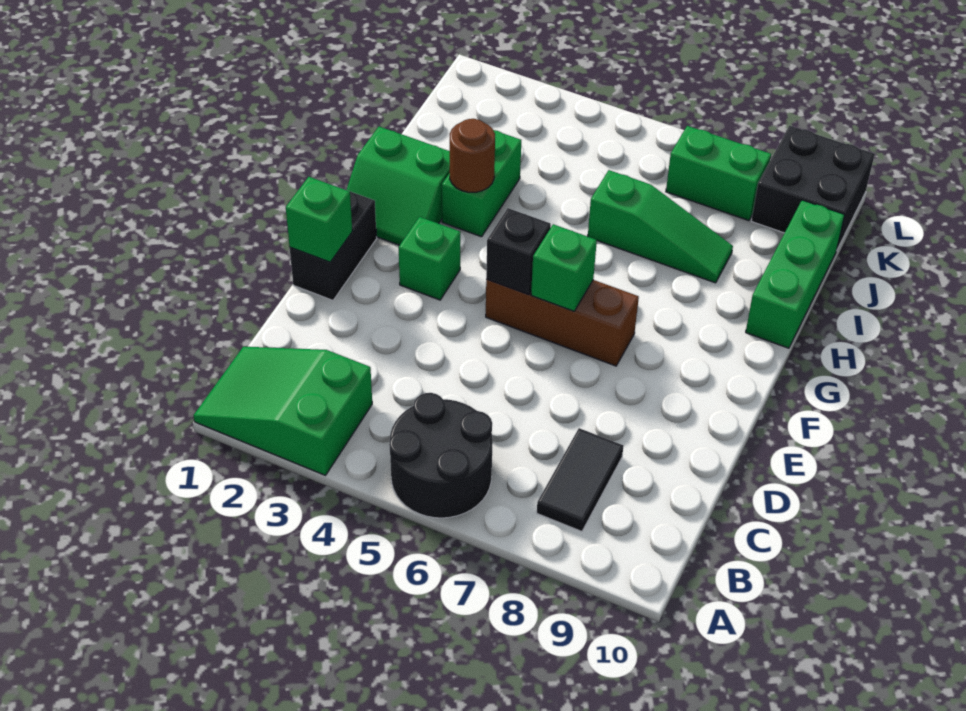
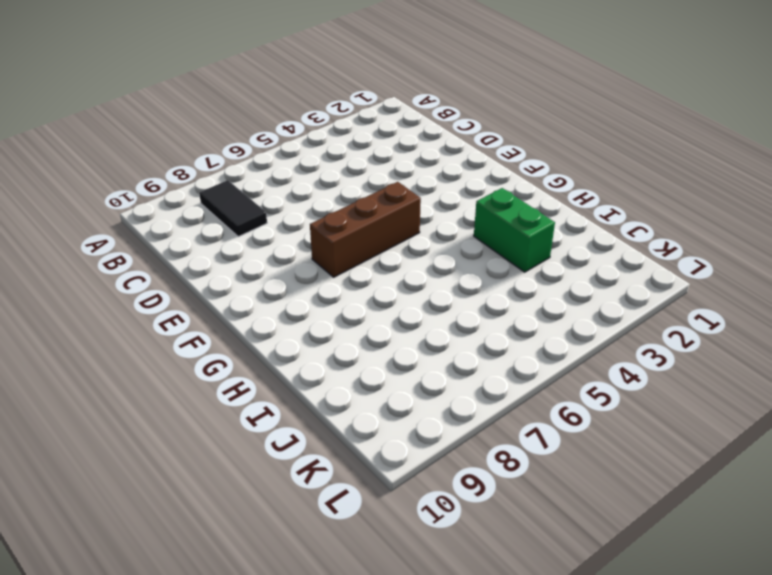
none -> green 2x3 slope [193,347,372,475]
none -> black 2x2 round brick [389,393,493,518]
none -> black 1x2 brick [290,192,377,300]

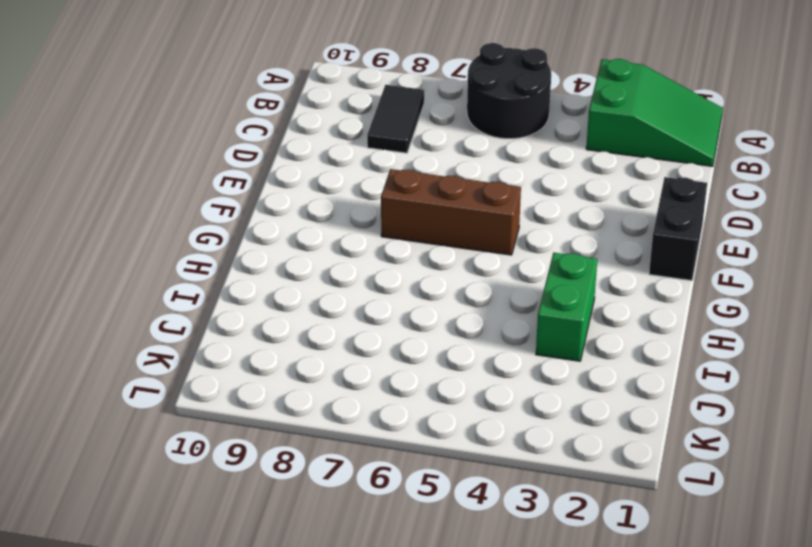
none -> green 1x1 brick [399,217,461,300]
none -> green 2x2 slope [347,127,450,245]
none -> green 1x3 brick [746,200,845,348]

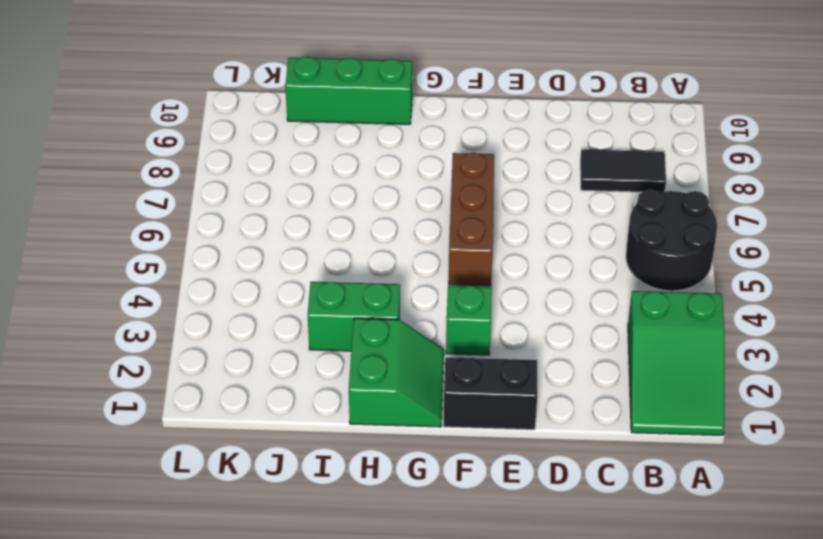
none -> green 1x3 slope [588,170,733,283]
none -> green 1x2 brick [666,126,771,221]
none -> black 2x2 brick [751,126,875,249]

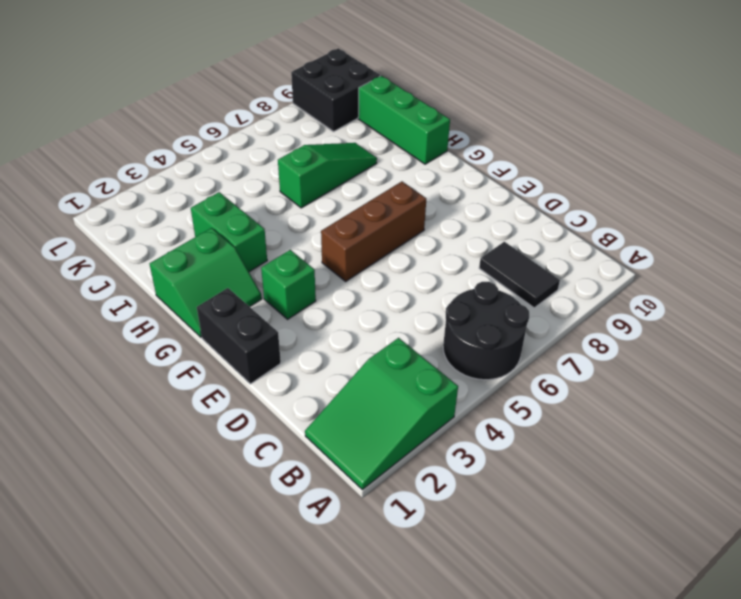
none -> green 1x2 brick [666,126,771,221]
none -> green 1x1 brick [286,177,352,262]
none -> black 1x1 brick [486,208,551,295]

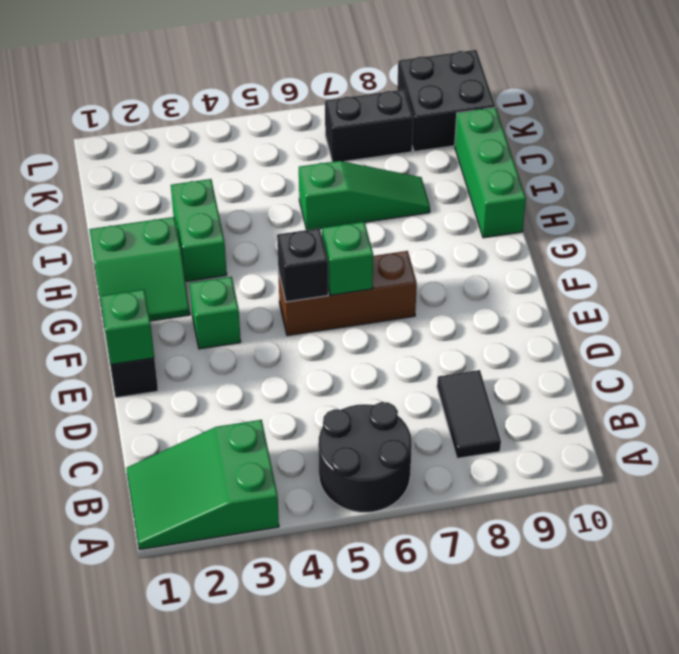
black 1x2 brick [325,90,413,162] -> green 1x2 brick [666,126,771,221]
none -> brown 1x1 round brick [450,119,495,192]

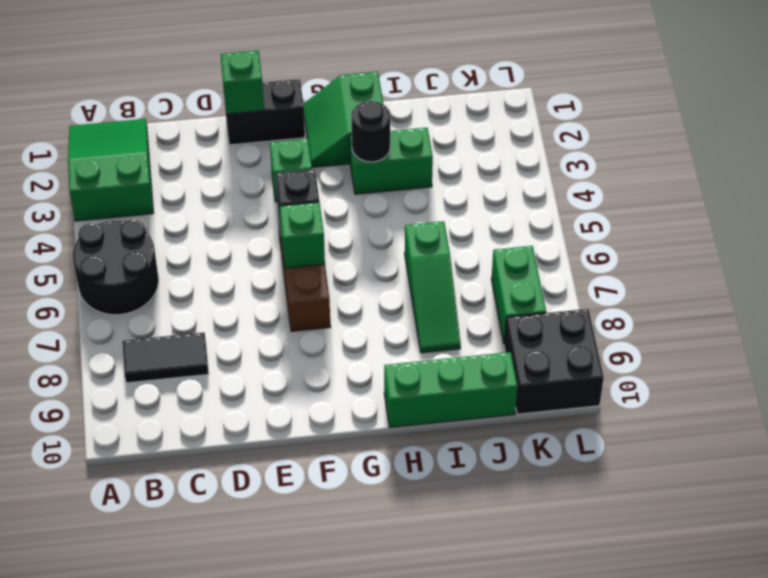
black 1x1 round brick [352,101,390,162] -> brown 1x1 round brick [450,119,495,192]

